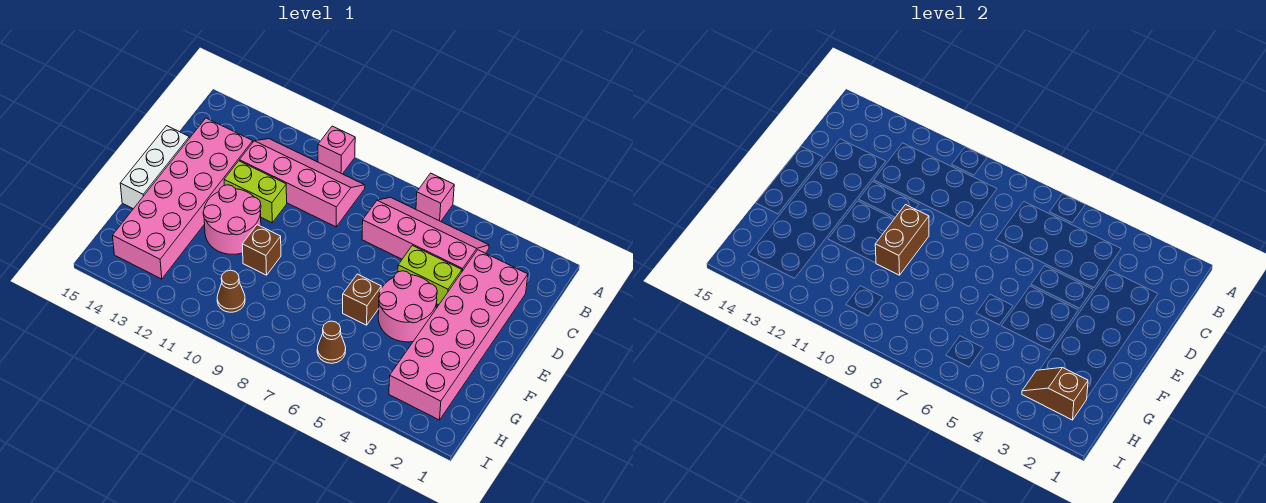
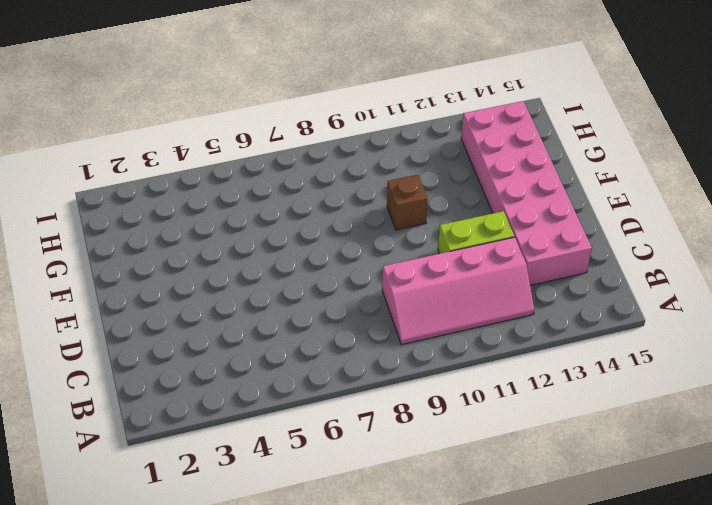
none -> pink 1x1 brick [416,173,454,221]
none -> pink 1x1 brick [318,126,355,174]
none -> pink 2x4 slope [362,197,489,271]

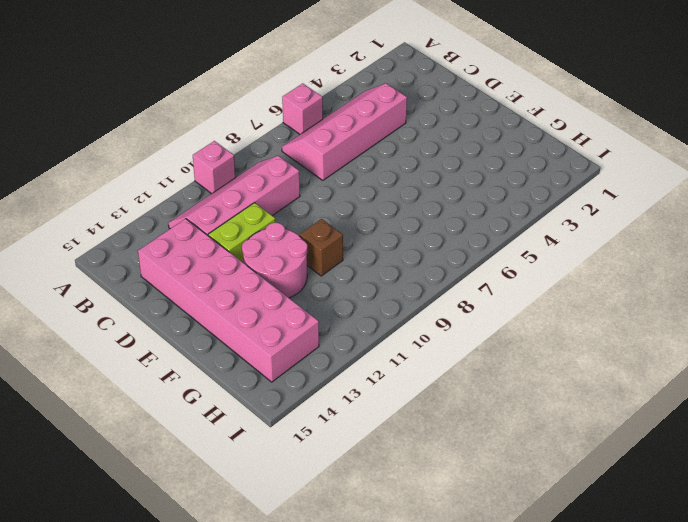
none -> pink 2x6 brick [389,250,528,420]
none -> lime 1x2 brick [398,245,462,305]
none -> white 1x3 brick [120,126,189,209]

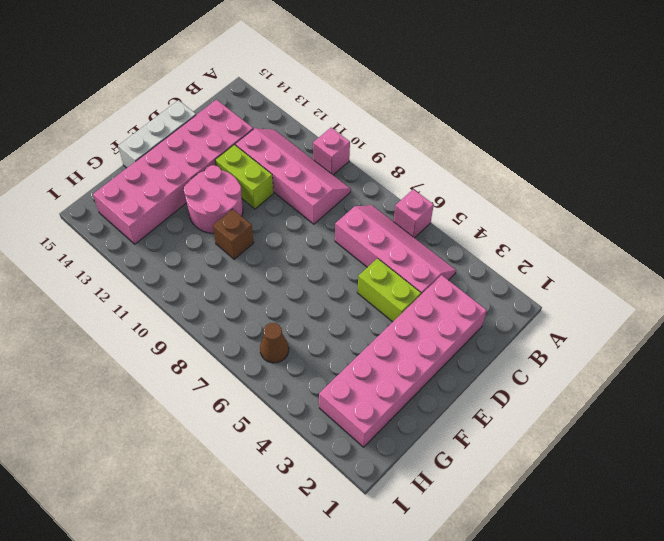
none -> pink 2x2 round brick [378,271,437,342]
none -> brown 1x1 brick [343,274,381,325]
none -> brown 1x1 cone [217,270,245,312]

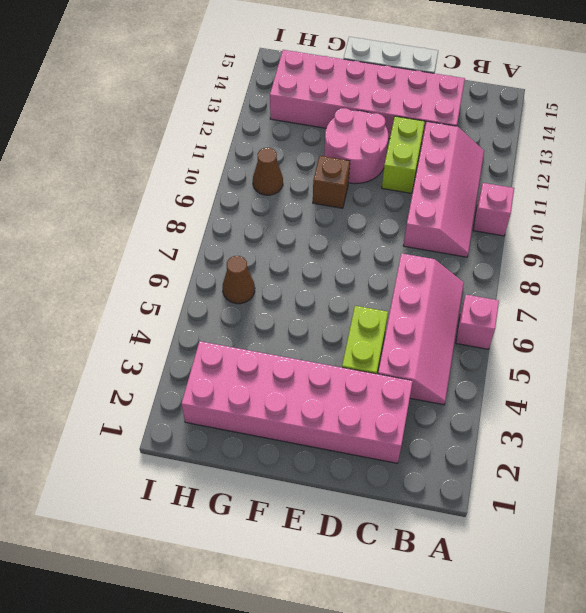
none -> pink 2x2 round brick [378,271,437,342]
none -> brown 1x1 brick [343,274,381,325]
none -> brown 1x2 brick [875,205,929,275]

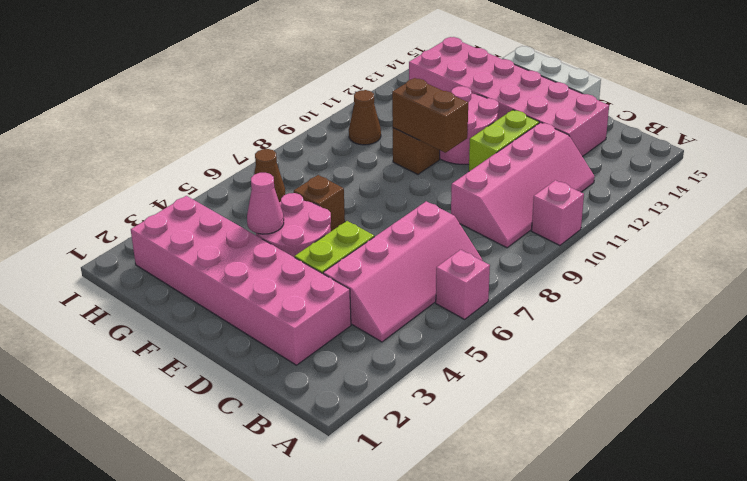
pink 1x1 cone [247,173,284,234] -> none
none -> brown 1x2 slope [1022,368,1088,420]

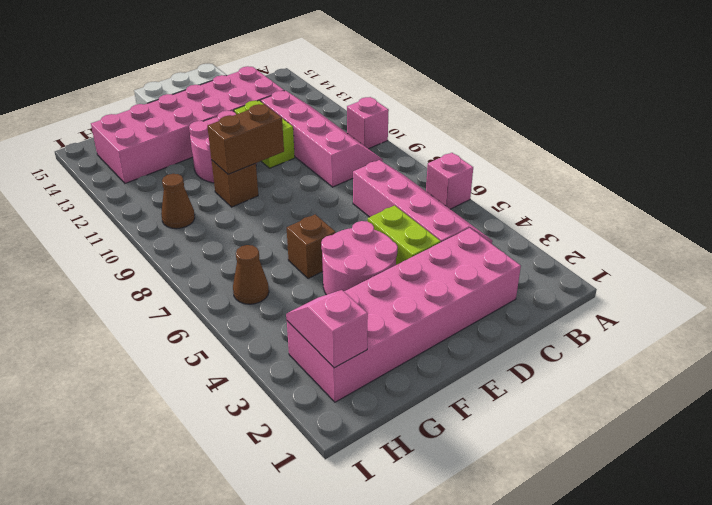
pink 1x2 slope [286,290,368,368] -> brown 1x2 slope [1022,368,1088,420]

